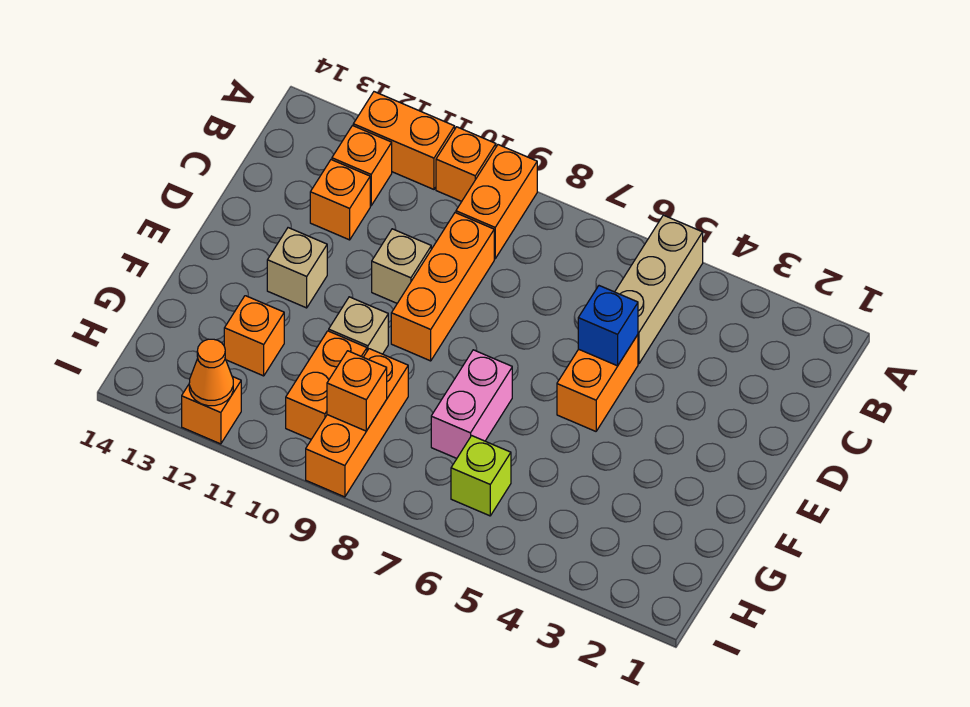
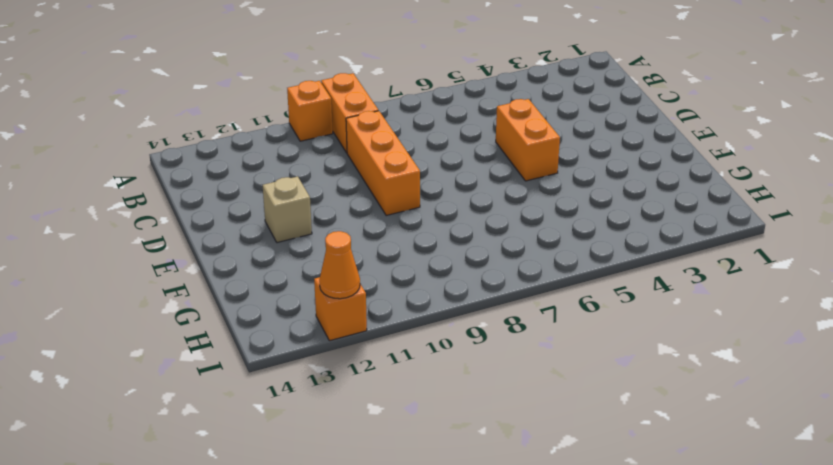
none -> tan 1x3 brick [615,215,703,363]
none -> orange 1x2 brick [353,92,455,189]
none -> orange 1x1 brick [332,126,392,206]

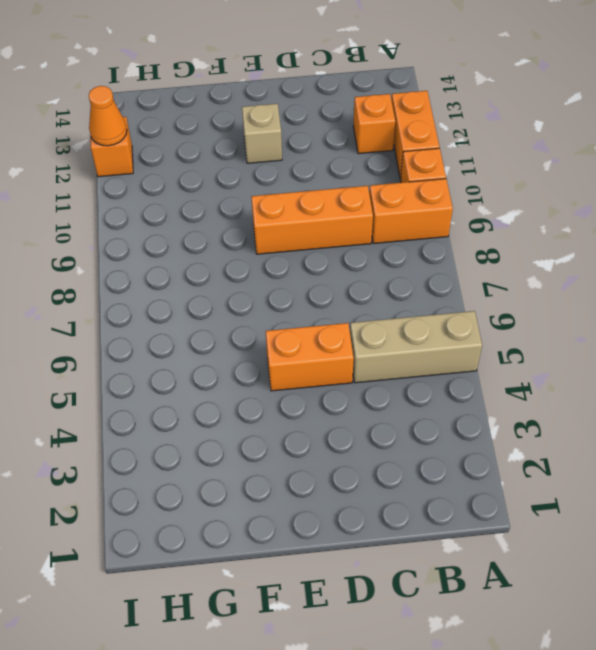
none -> orange 1x1 brick [310,160,370,240]
none -> tan 1x1 brick [372,229,431,303]
none -> pink 1x2 brick [431,350,512,458]

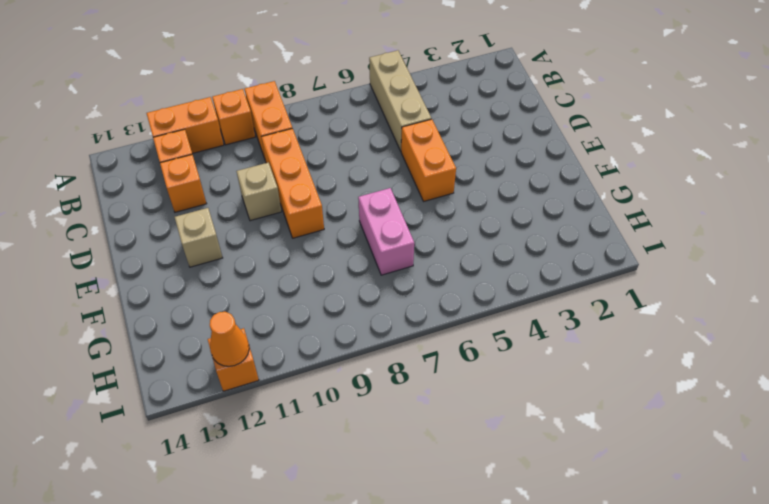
none -> tan 1x1 brick [329,297,388,354]
none -> orange 1x3 brick [306,349,408,497]
none -> orange 1x2 brick [286,331,367,439]

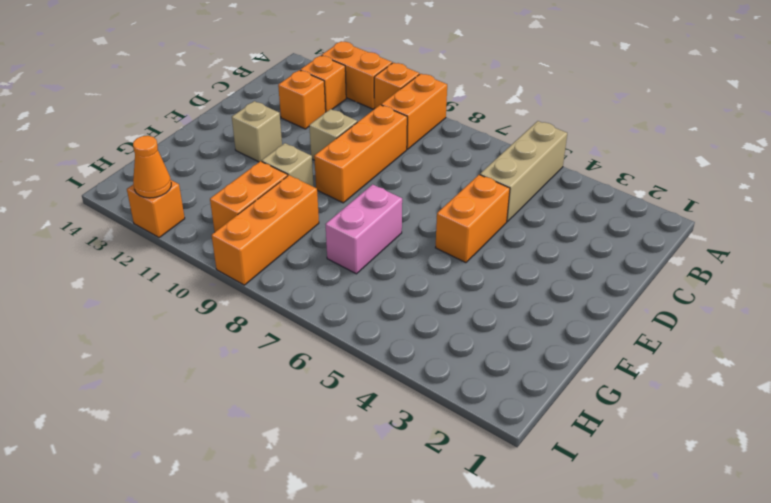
none -> orange 1x1 brick [224,296,284,376]
none -> lime 1x1 brick [451,436,511,516]
none -> blue 1x1 brick [578,286,638,366]

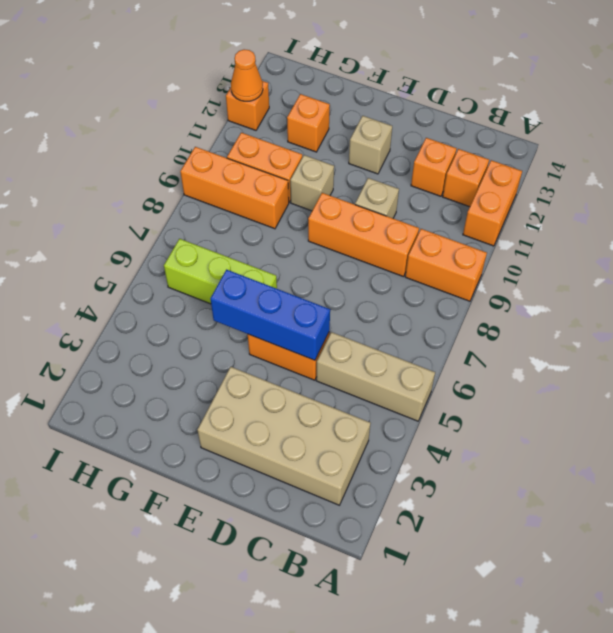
tan 2x4 brick [197,367,371,505] -> none
blue 1x3 brick [210,270,330,360] -> blue 1x1 brick [578,286,638,366]
lime 1x3 brick [164,239,277,304] -> lime 1x1 brick [451,436,511,516]
none -> orange 1x1 brick [436,127,496,201]
none -> pink 1x2 brick [431,350,512,458]
none -> orange 1x1 brick [327,351,387,431]

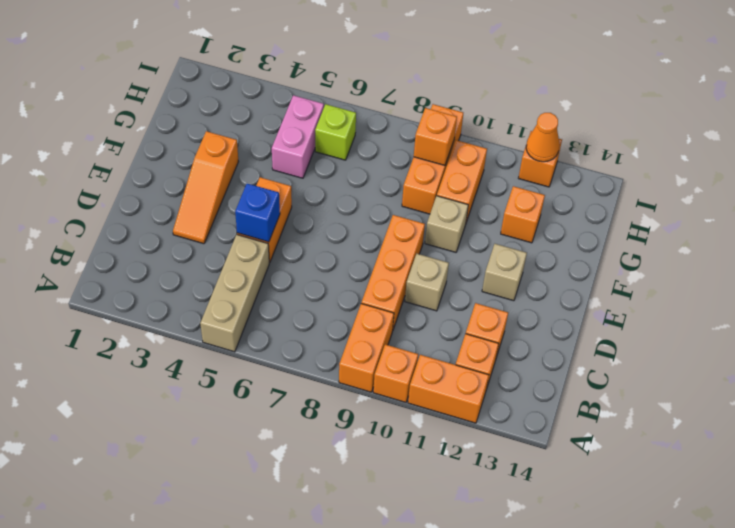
orange 1x3 slope [173,131,239,244] -> none
pink 1x2 brick [272,95,324,178] -> pink 1x2 brick moved to [431,350,512,458]

